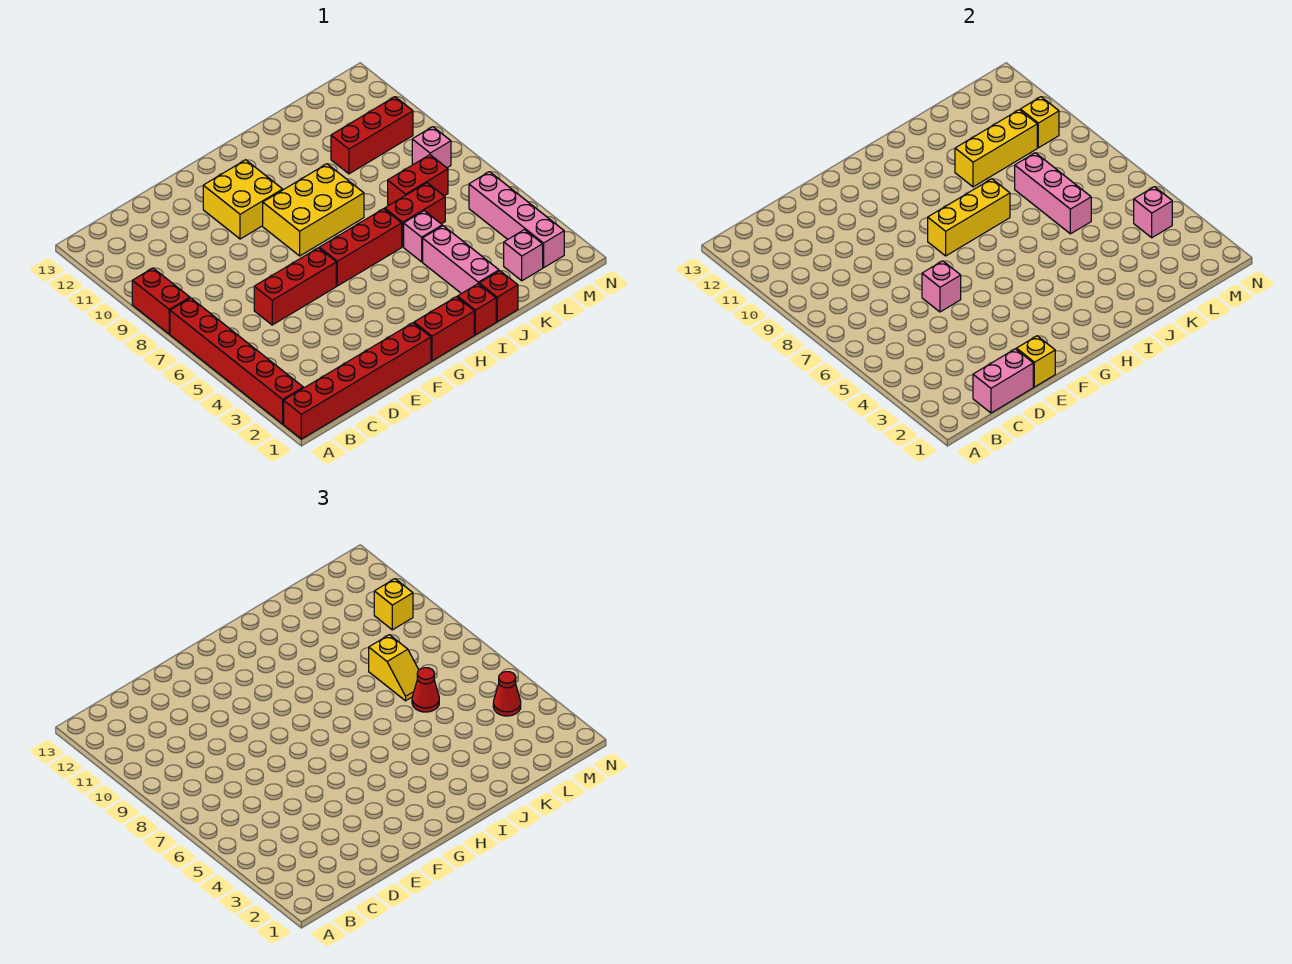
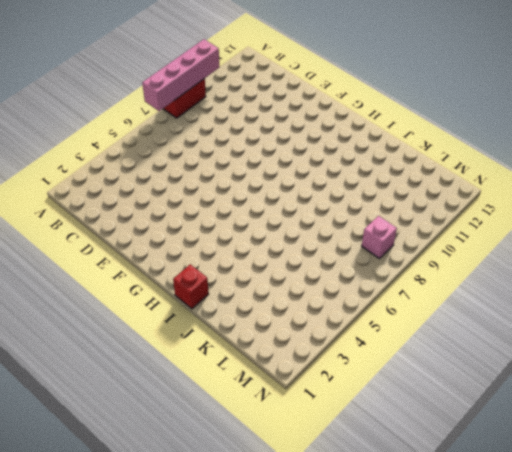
pink 1x4 brick [142,39,220,111] -> pink 1x4 brick moved to [469,172,564,268]
none -> red 1x6 brick [284,323,431,439]
none -> red 1x6 brick [170,298,303,424]
none -> red 1x3 brick [254,248,336,325]
none -> yellow 2x2 brick [203,160,283,239]

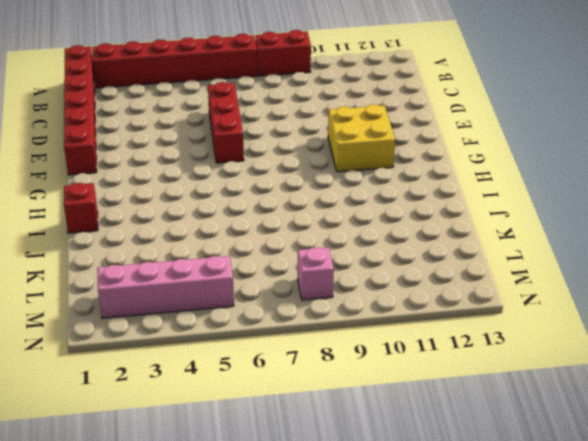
none -> red 1x2 brick [414,297,474,361]
none -> red 1x3 brick [319,209,402,286]
none -> yellow 2x3 brick [263,164,364,256]
none -> red 1x1 brick [479,271,518,322]

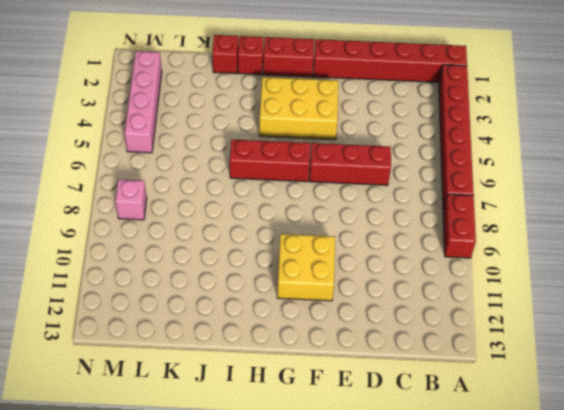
yellow 2x3 brick [259,77,338,140] -> yellow 2x3 brick moved to [263,164,364,256]
none -> pink 1x3 brick [423,226,499,294]
none -> pink 1x1 brick [404,211,442,262]
none -> red 1x2 brick [385,183,445,247]
none -> red 1x2 brick [388,155,448,206]

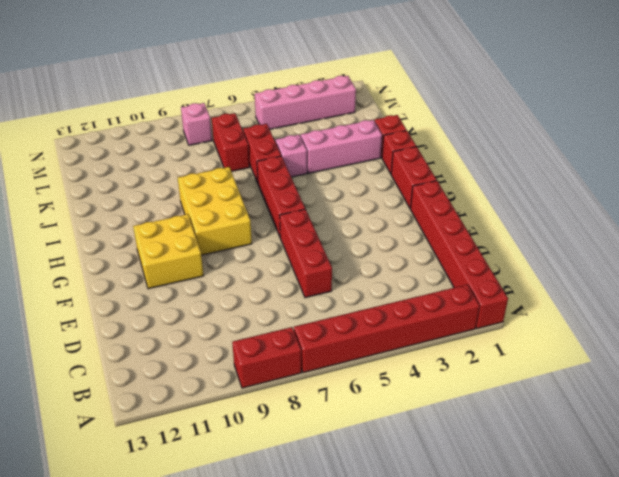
none -> red 1x3 brick [331,97,413,174]
none -> pink 1x1 brick [504,230,543,281]
none -> pink 1x2 brick [973,349,1033,413]
none -> yellow 1x1 brick [1016,336,1055,387]

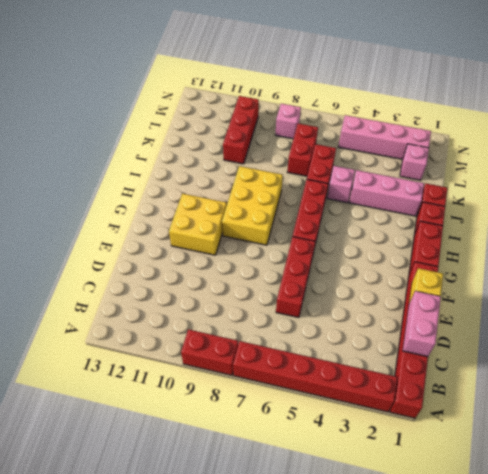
none -> pink 1x1 brick [922,261,961,312]
none -> yellow 1x3 brick [928,179,1010,256]
none -> yellow 1x3 brick [955,110,1037,187]
none -> pink 1x3 brick [1015,153,1091,234]

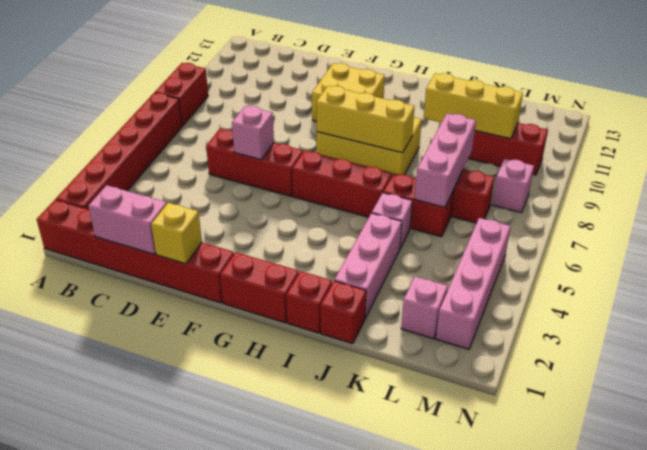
none -> pink 1x1 brick [1134,187,1172,238]
none -> yellow 1x1 brick [1020,97,1059,148]
none -> red 1x1 cone [412,668,439,712]
none -> yellow 1x2 slope [369,635,419,701]

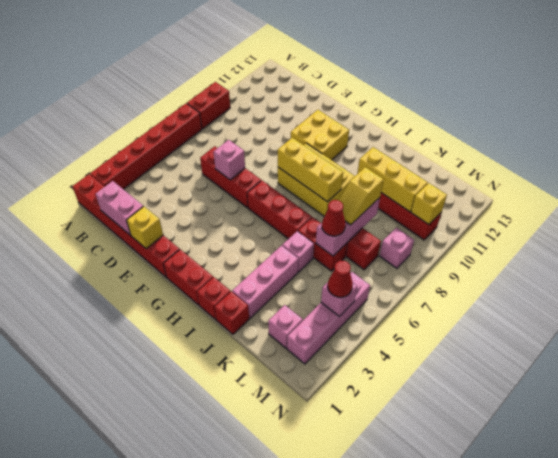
none -> yellow 1x1 brick [374,579,413,630]

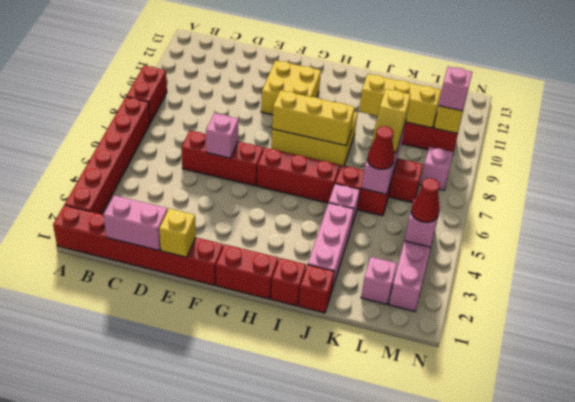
pink 1x1 brick [439,67,472,111] -> yellow 1x1 brick [374,579,413,630]

